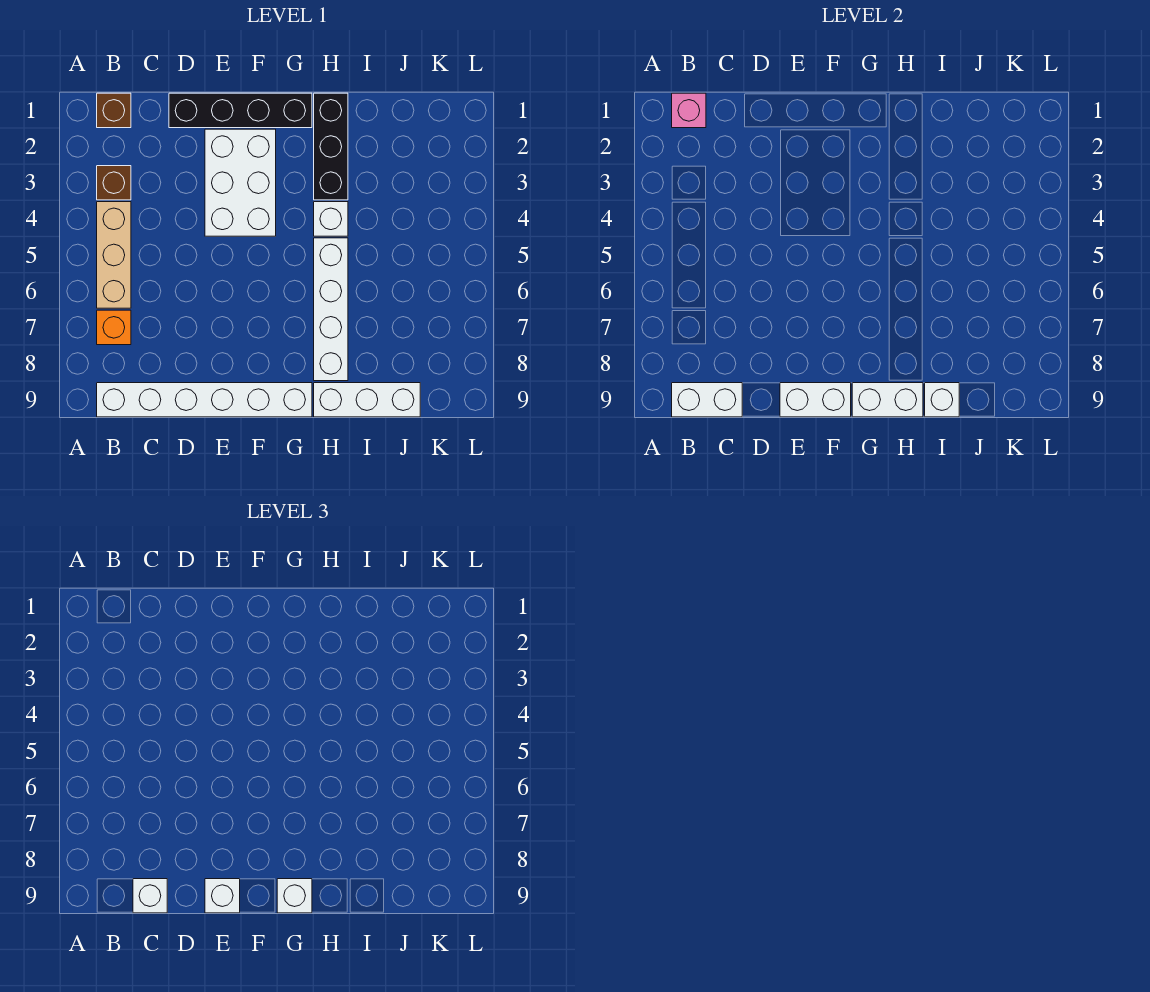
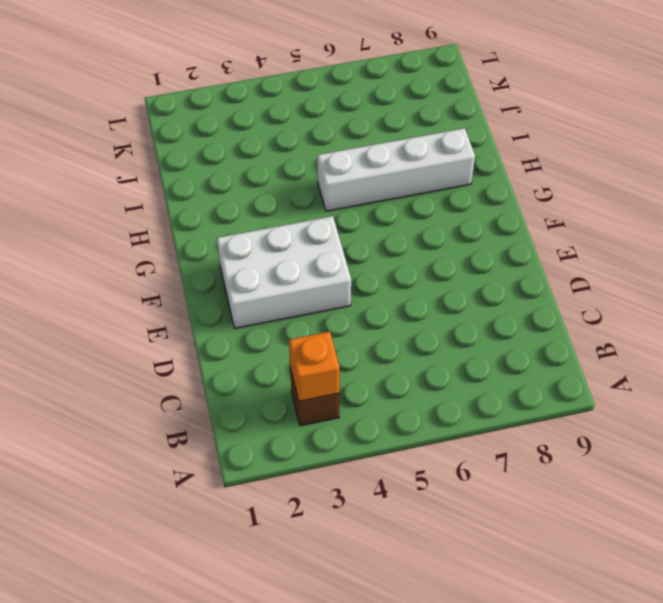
orange 1x1 brick [289,332,340,401] -> orange 1x1 brick moved to [97,310,131,345]
none -> brown 1x1 brick [97,93,131,128]
none -> tan 1x3 brick [97,202,131,308]
none -> white 1x6 brick [97,383,312,417]

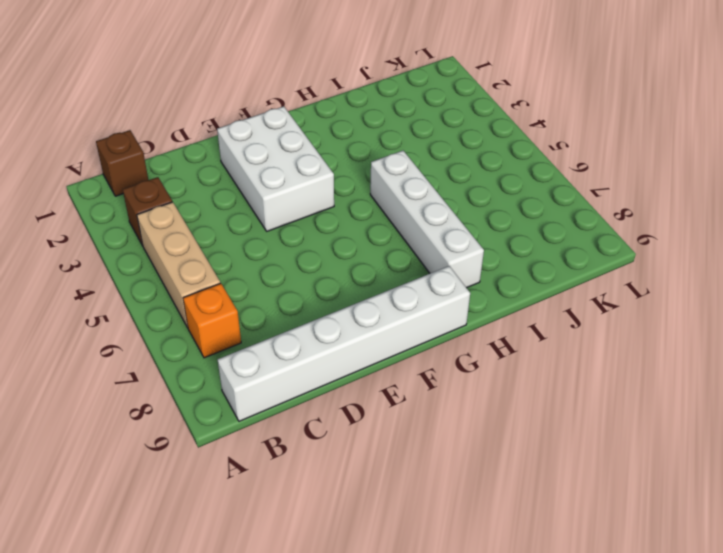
none -> black 1x4 brick [169,93,312,128]
none -> black 1x3 brick [314,93,348,200]
none -> white 1x1 brick [314,202,348,236]

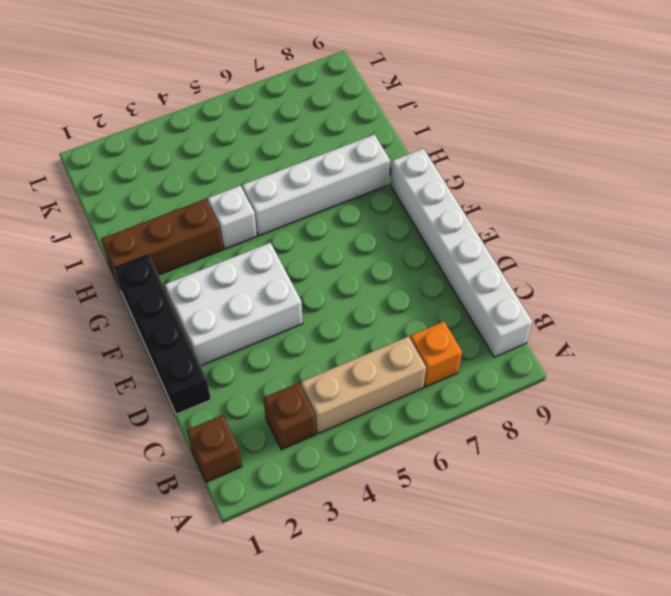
brown 1x3 brick [101,199,223,287] -> black 1x3 brick [314,93,348,200]
none -> white 1x3 brick [314,383,420,417]
none -> pink 1x1 brick [672,93,706,128]
none -> white 1x2 brick [672,383,742,417]

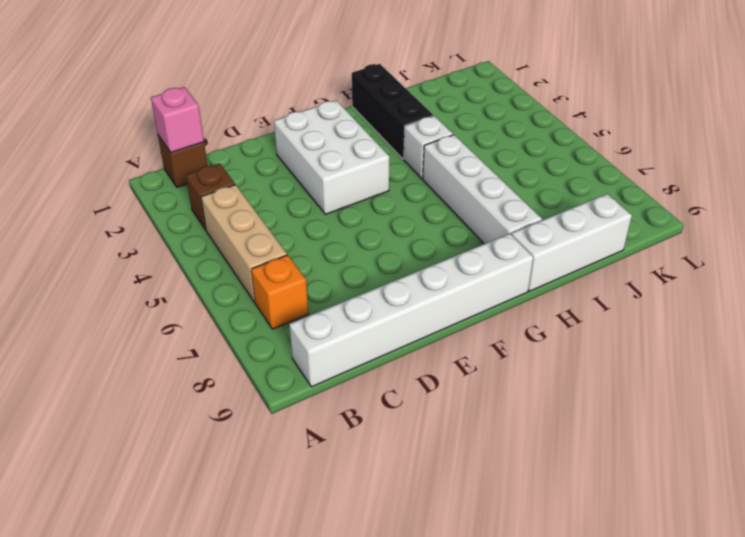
none -> black 1x4 brick [169,93,312,128]
none -> white 1x2 brick [672,383,742,417]
none -> white 1x2 brick [780,383,851,417]

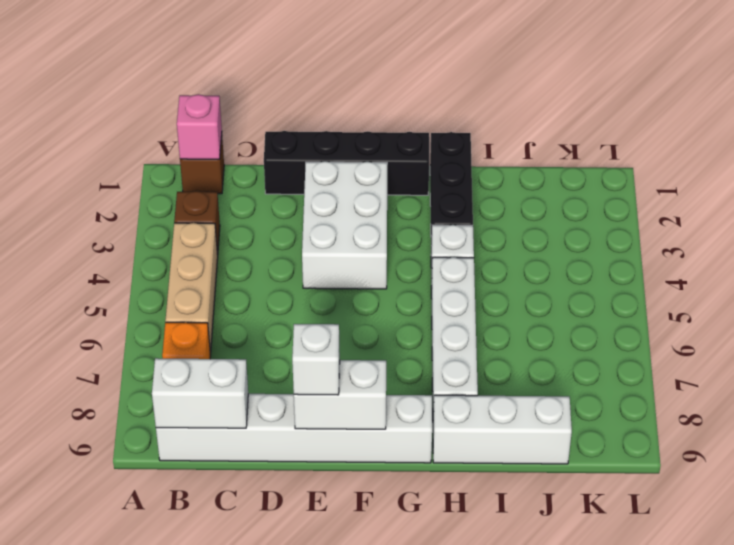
none -> white 1x2 brick [852,383,923,417]
none -> white 1x1 brick [925,383,959,417]
none -> white 1x1 brick [133,879,167,913]

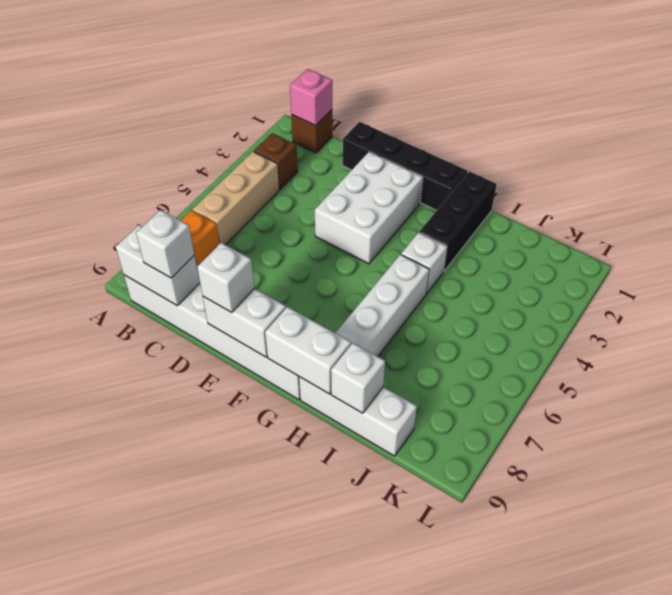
none -> white 1x1 brick [277,879,312,913]

